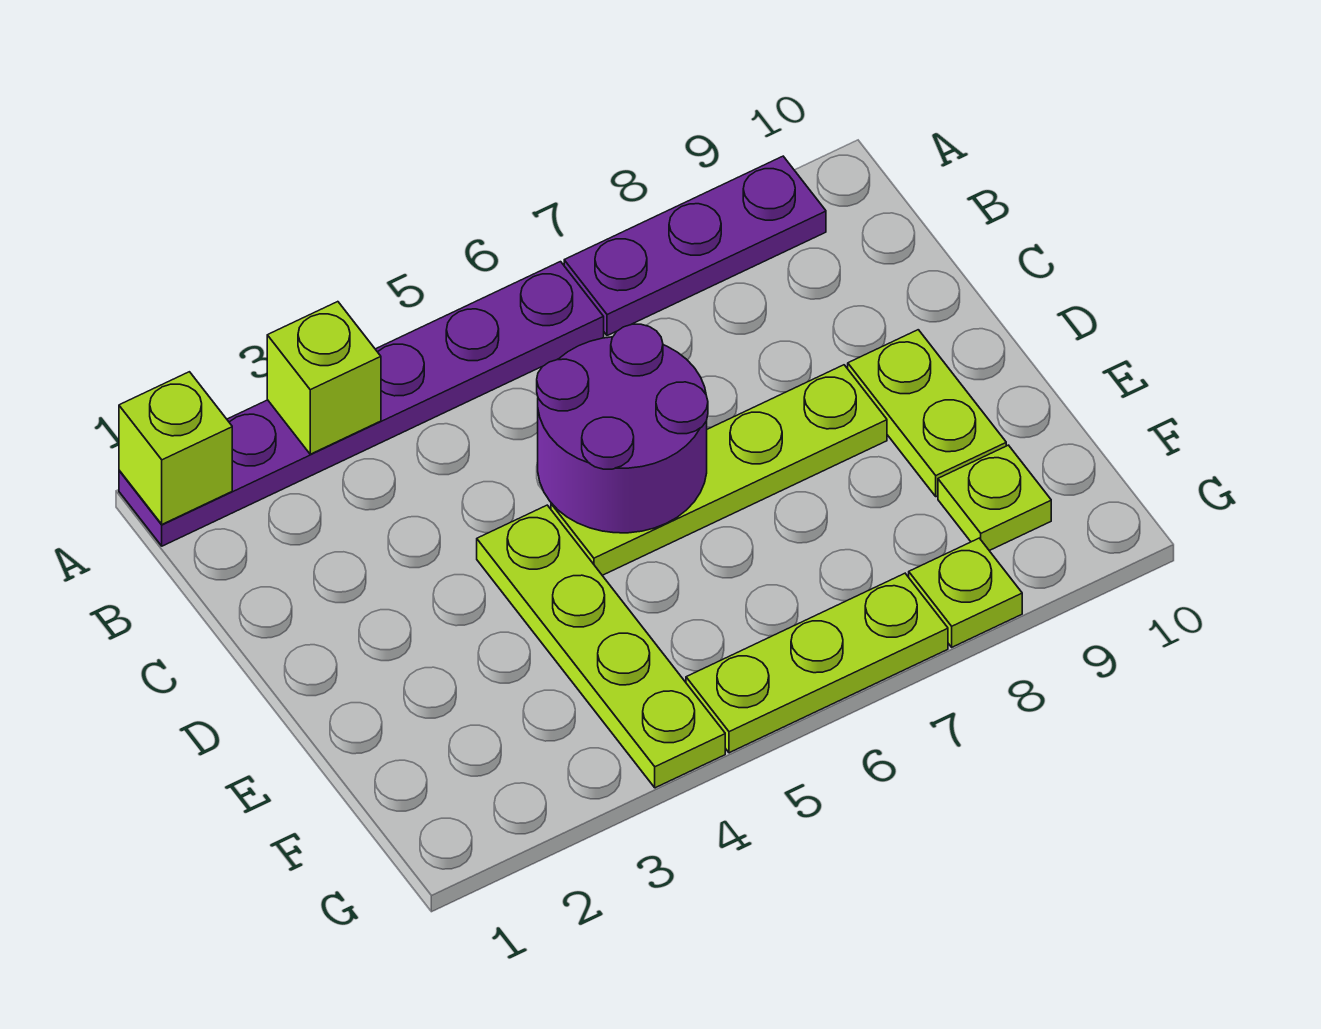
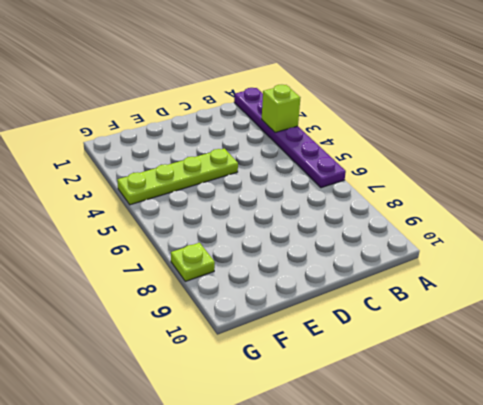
none -> purple 1x3 plate [564,156,826,336]
none -> lime 1x4 plate [551,365,887,575]

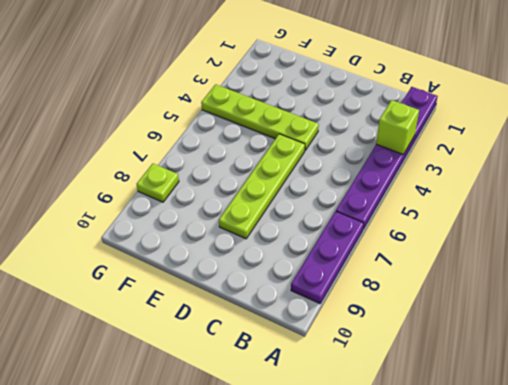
none -> lime 1x2 plate [848,330,1006,497]
none -> lime 1x1 plate [938,445,1051,551]

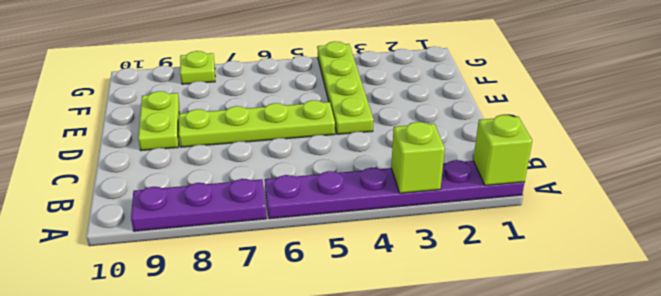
none -> lime 1x1 plate [938,445,1051,551]
none -> lime 1x3 plate [686,573,948,753]

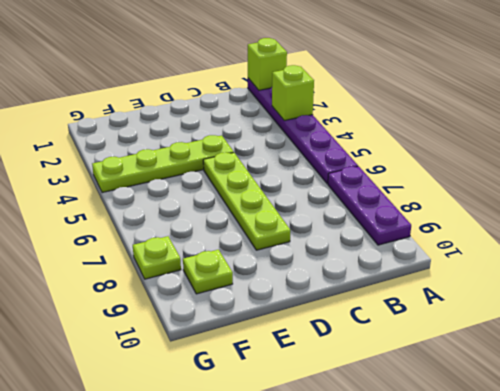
none -> lime 1x2 plate [848,330,1006,497]
none -> lime 1x3 plate [686,573,948,753]

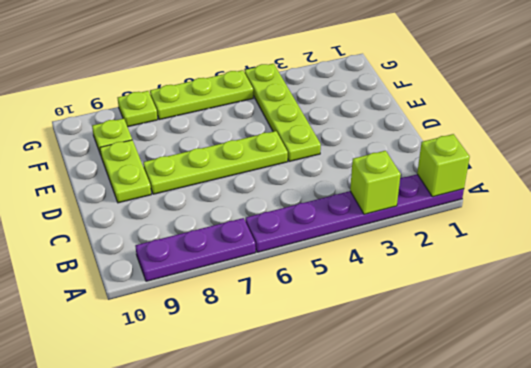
none -> purple 2x2 round brick [537,324,708,533]

